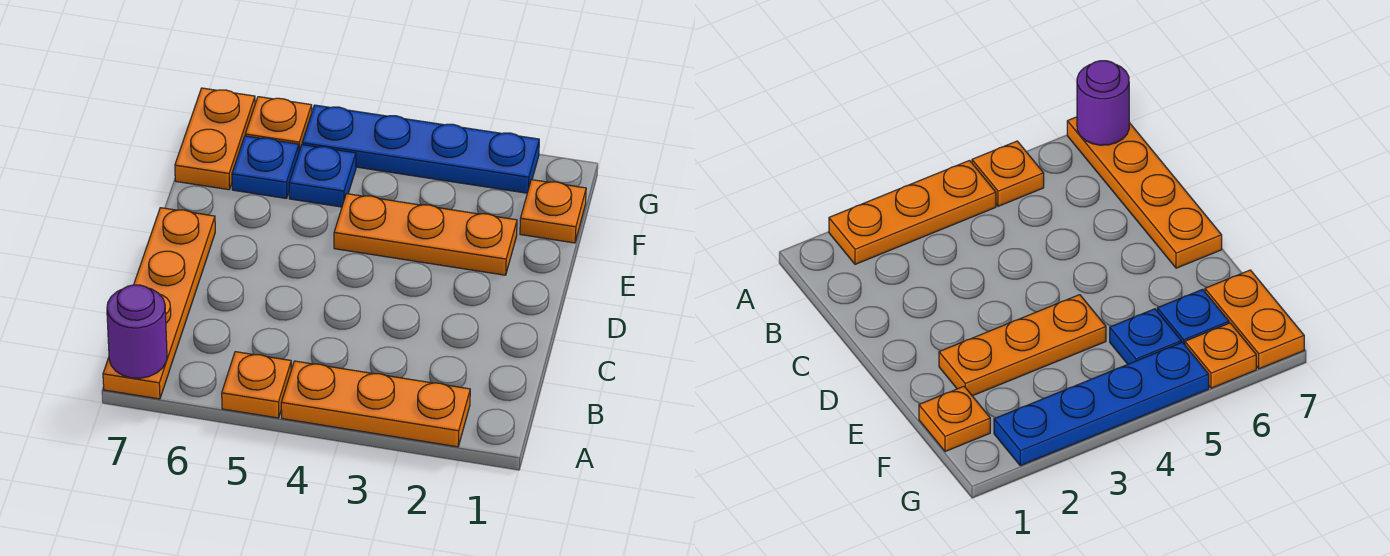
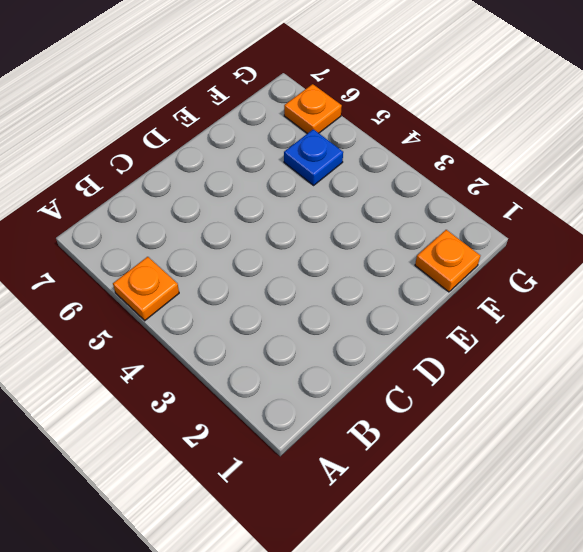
none -> orange 1x3 plate [281,361,470,447]
none -> orange 1x4 plate [103,208,215,399]

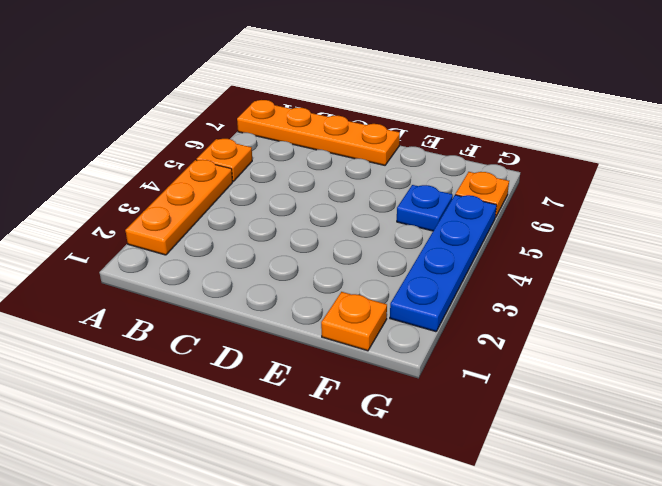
none -> orange 1x3 plate [334,194,517,275]
none -> blue 1x1 plate [232,136,299,198]

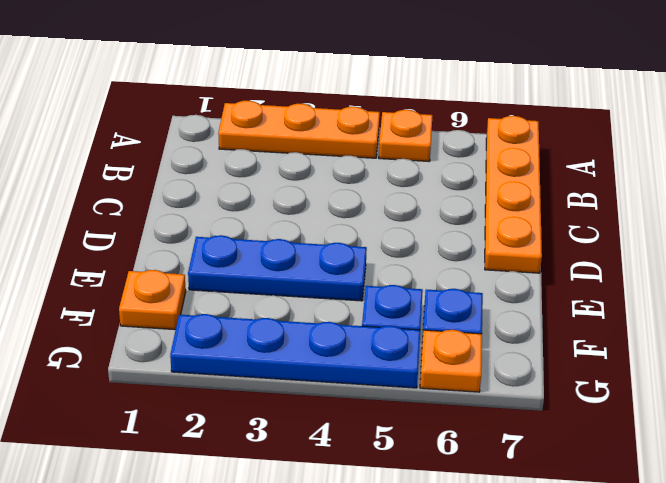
blue 1x3 plate [188,235,367,301] -> orange 1x3 plate [334,194,517,275]
none -> orange 1x2 plate [175,88,255,190]
none -> purple 1x1 round brick [107,285,167,378]

